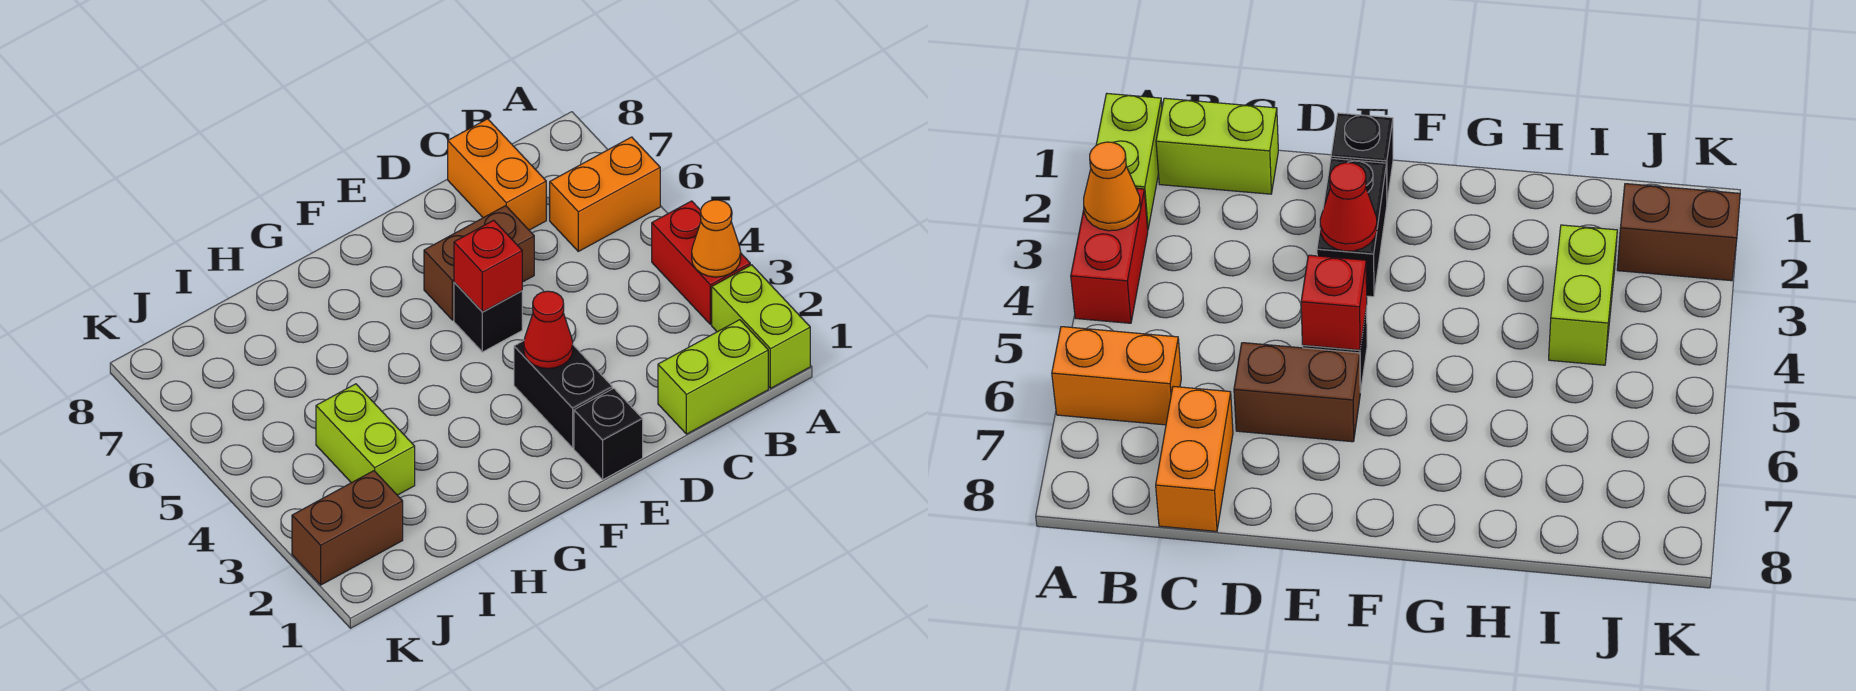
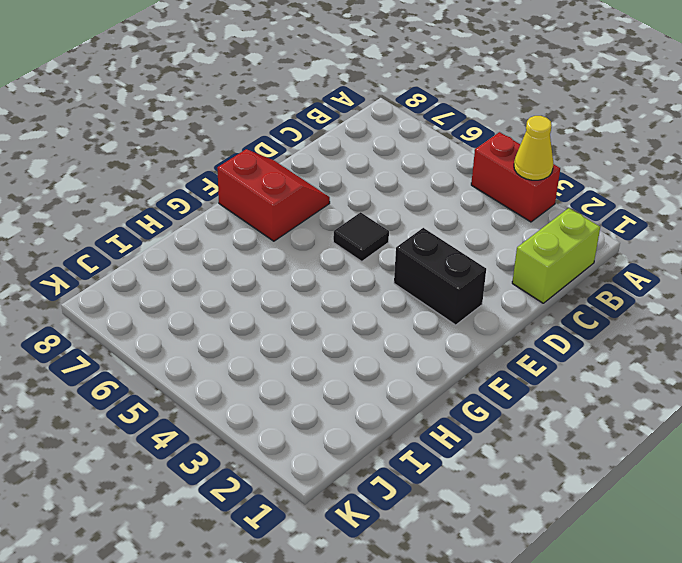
yellow 1x1 cone [514,116,553,180] -> orange 1x1 cone [692,200,741,277]
black 1x1 tile [333,212,389,261] -> black 1x1 brick [454,282,522,352]
red 2x2 slope [217,149,330,241] -> none
none -> lime 1x2 brick [712,265,810,388]
none -> orange 1x2 brick [550,137,660,251]
none -> orange 1x2 brick [448,119,546,230]

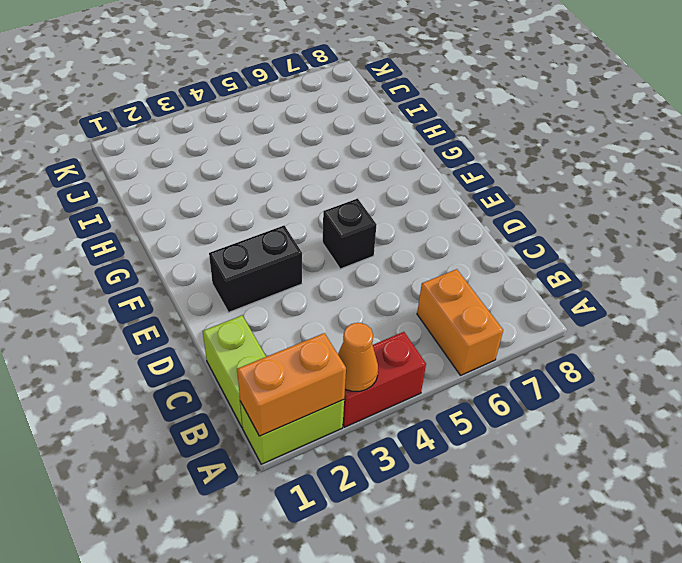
orange 1x2 brick [237,333,346,436] -> orange 1x2 brick moved to [448,119,546,230]
none -> brown 1x2 brick [424,206,534,320]
none -> black 1x1 brick [574,388,643,480]
none -> lime 1x2 brick [316,384,415,495]

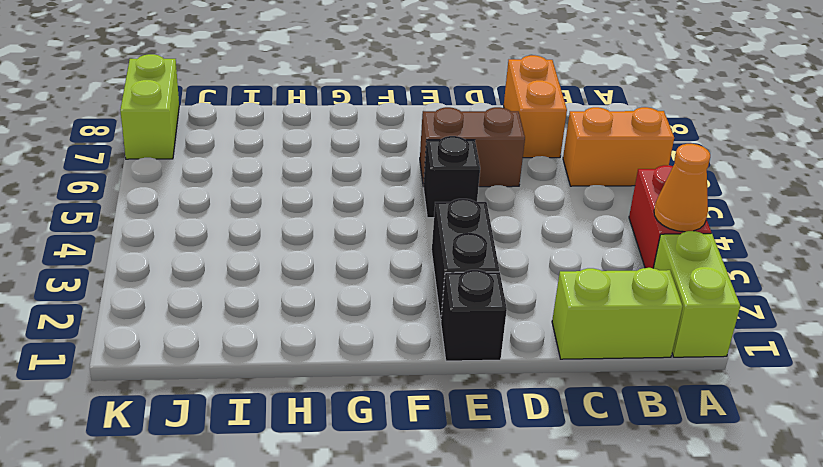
lime 1x2 brick [120,54,179,159] -> lime 1x2 brick moved to [316,384,415,495]
none -> brown 1x2 brick [292,471,403,585]
none -> red 1x1 cone [524,291,573,369]
none -> red 1x1 brick [454,220,522,312]

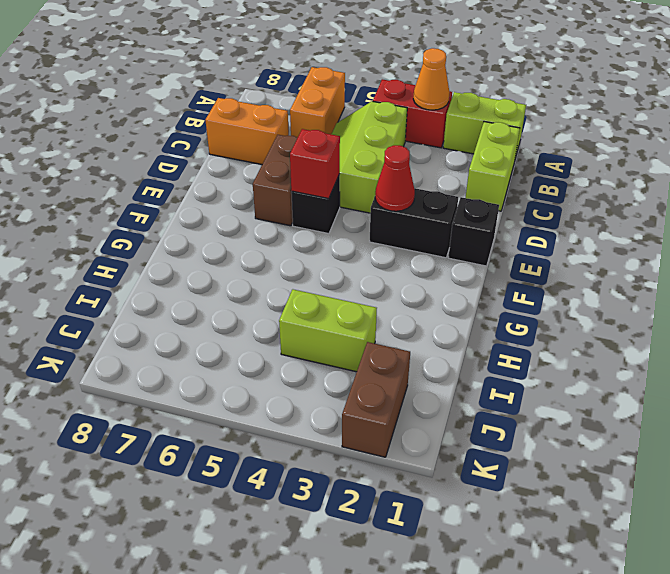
lime 2x3 slope [331,101,407,213] -> none

